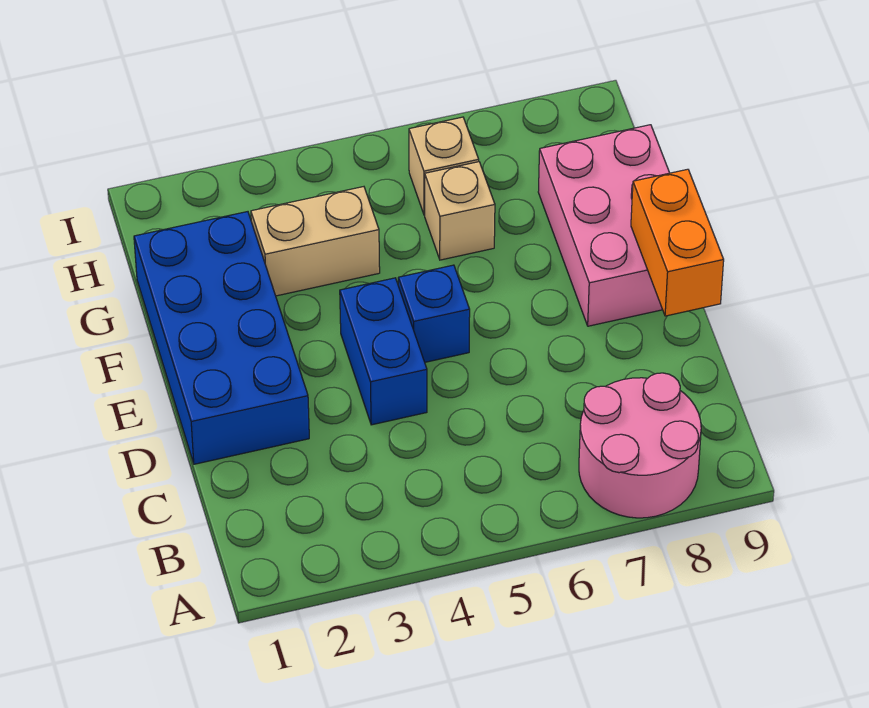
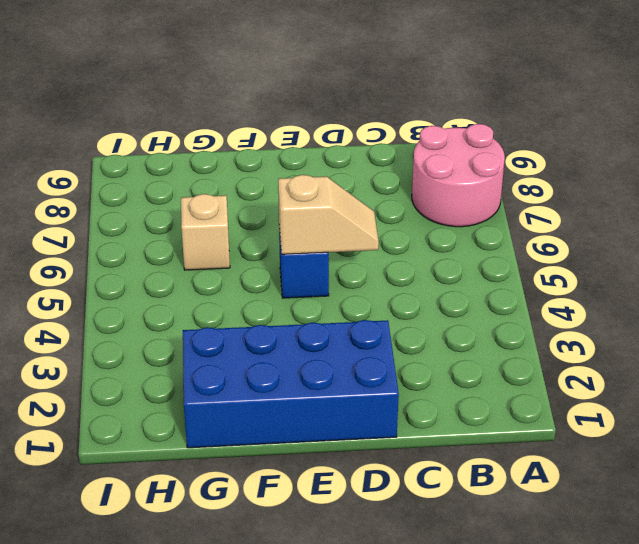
tan 1x2 slope [278,175,379,254] -> none
none -> blue 1x2 brick [340,278,427,425]
none -> pink 2x3 brick [538,125,669,326]

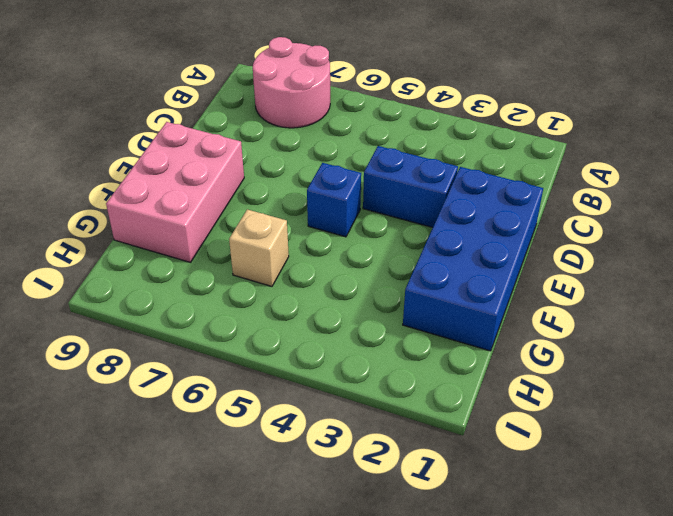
blue 1x2 brick [363,146,458,227] -> blue 1x2 brick turned to [340,278,427,425]
none -> tan 1x2 brick [251,187,380,296]
none -> tan 1x1 brick [409,117,479,215]

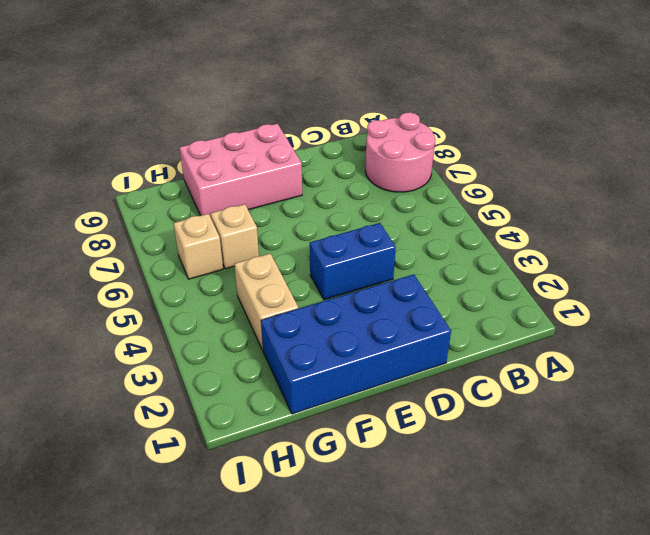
none -> blue 1x1 brick [398,265,470,362]
none -> orange 1x2 brick [631,169,724,316]

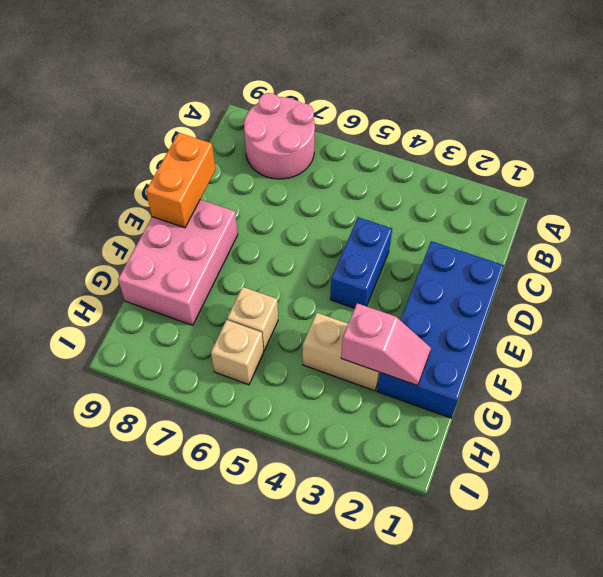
pink 1x2 slope [341,303,431,386] -> none
none -> blue 1x1 brick [398,265,470,362]

